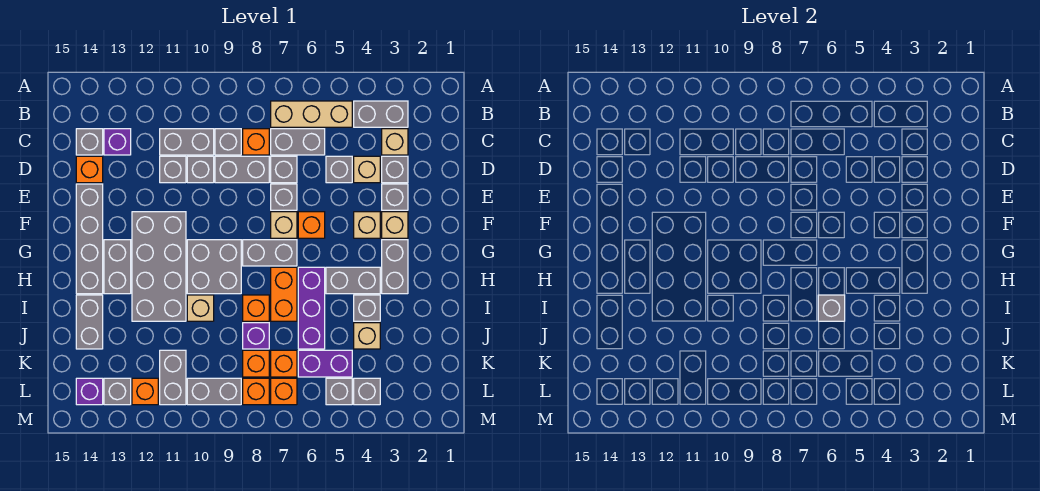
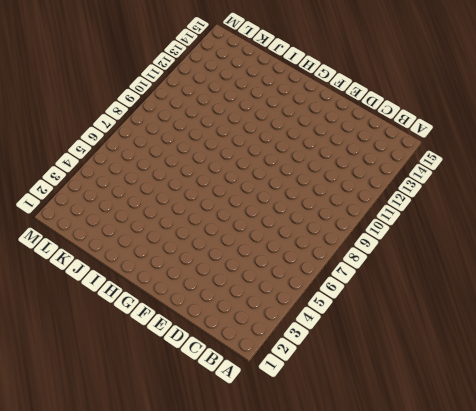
none -> grey 1x2 brick [354,101,408,127]
none -> tan 1x3 brick [271,101,352,127]
none -> tan 1x1 brick [382,129,408,155]
none -> grey 1x2 brick [271,129,325,155]

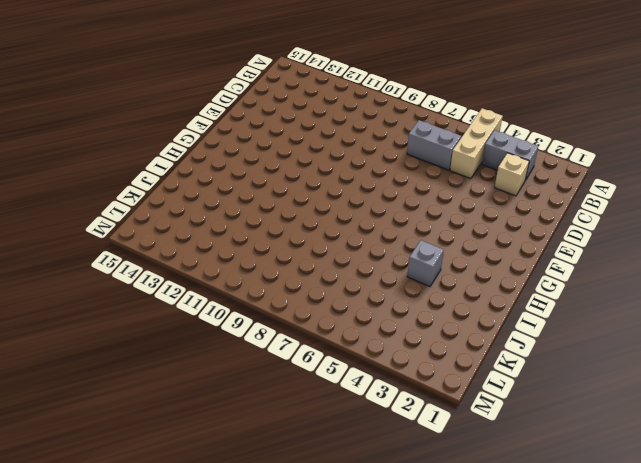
tan 1x3 brick [450,108,503,179] -> tan 1x3 brick turned to [271,101,352,127]
none -> orange 1x1 brick [243,129,269,155]
none -> grey 1x1 brick [215,129,241,155]
none -> grey 1x2 brick [160,129,214,155]
none -> purple 1x1 brick [104,129,131,155]

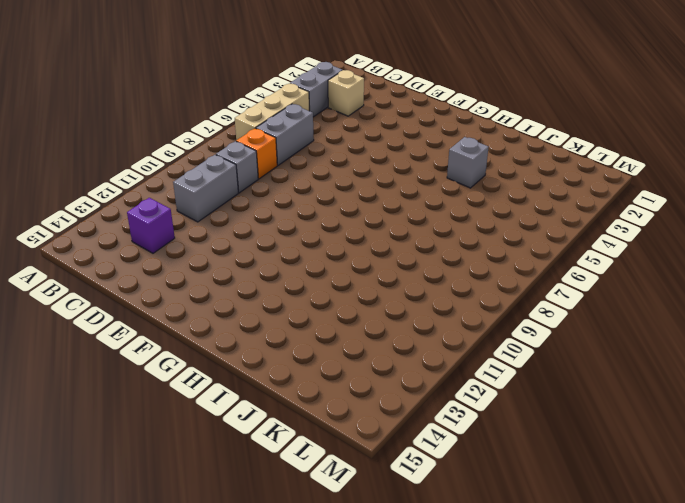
none -> grey 1x1 brick [76,129,103,155]
none -> grey 1x1 brick [382,156,408,183]
none -> tan 1x1 brick [354,156,380,183]
none -> grey 1x1 brick [326,156,352,183]

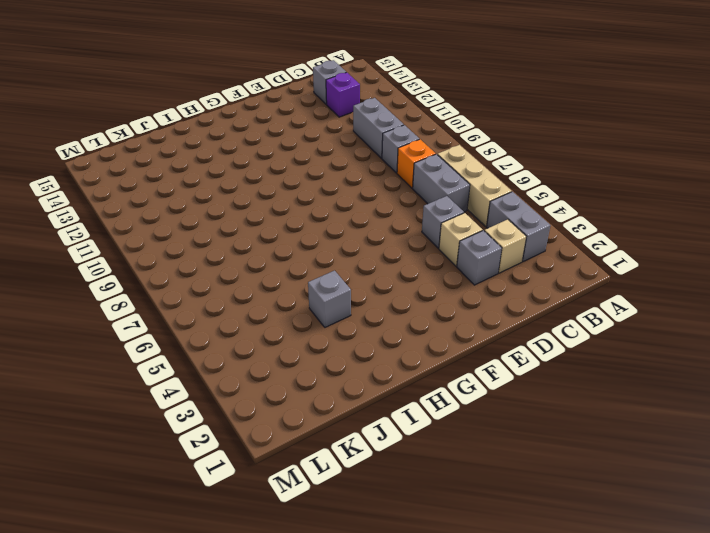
none -> grey 1x1 brick [271,156,297,183]
none -> grey 1x2 brick [215,156,269,183]
none -> grey 1x1 brick [187,156,214,183]
none -> grey 1x1 brick [160,156,186,183]

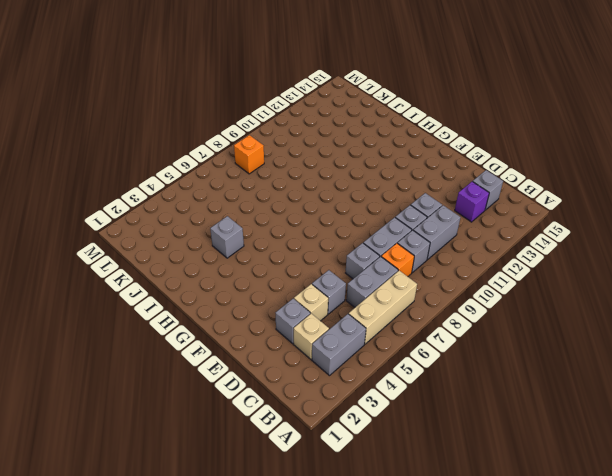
none -> orange 1x1 brick [76,156,103,183]
none -> grey 1x1 brick [382,184,408,210]
none -> grey 1x1 brick [271,184,297,210]
none -> grey 1x4 brick [76,184,103,294]

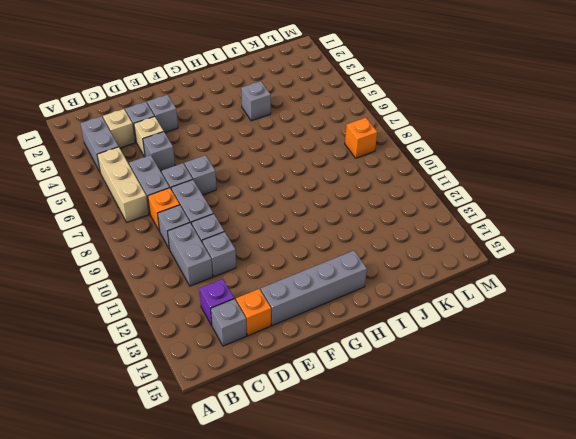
none -> tan 1x1 brick [382,212,408,238]
none -> tan 1x1 brick [354,212,380,238]
none -> orange 1x1 brick [298,212,325,238]
none -> tan 1x1 brick [271,212,297,238]

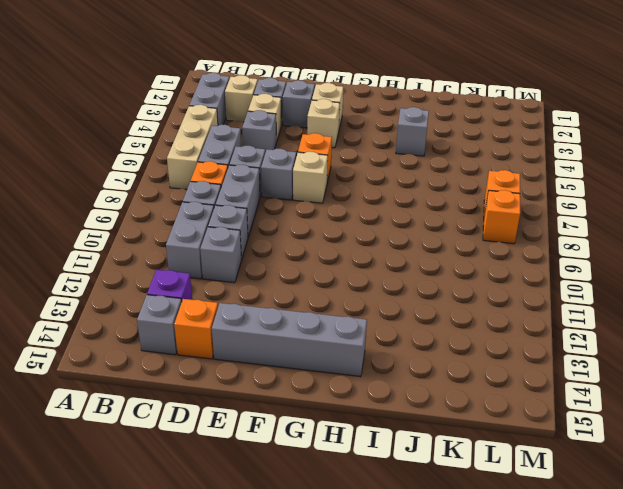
none -> grey 2x4 brick [132,212,186,321]
none -> grey 1x2 brick [382,240,408,294]
none -> grey 1x2 brick [243,240,297,266]
none -> grey 2x2 brick [187,240,241,294]

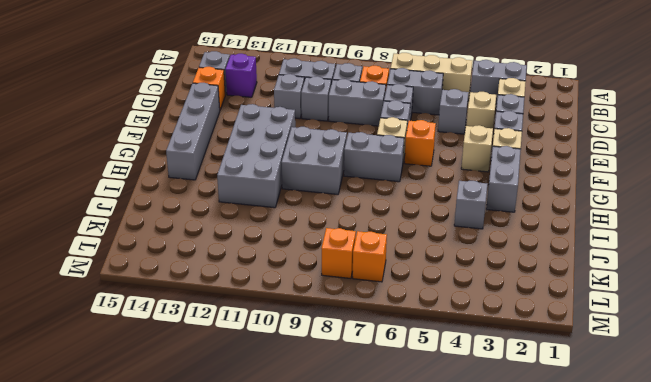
none -> grey 1x2 brick [104,240,131,294]
none -> grey 1x2 brick [326,267,380,294]
none -> purple 1x3 brick [298,267,325,349]
none -> orange 1x2 brick [271,267,297,321]

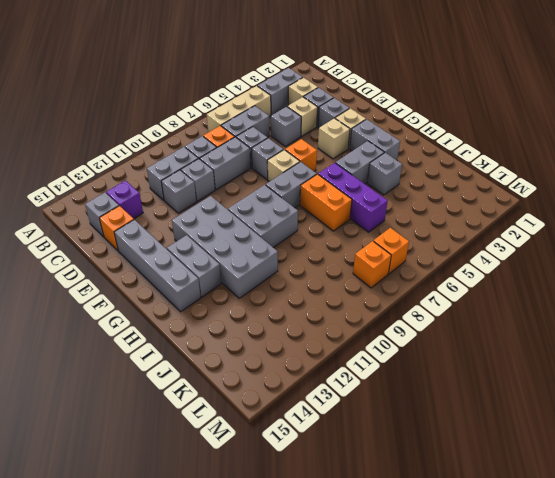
none -> orange 1x1 brick [243,295,269,321]
none -> tan 1x1 brick [187,295,214,321]
none -> grey 1x2 brick [76,295,103,349]
none -> tan 1x1 brick [354,323,380,349]

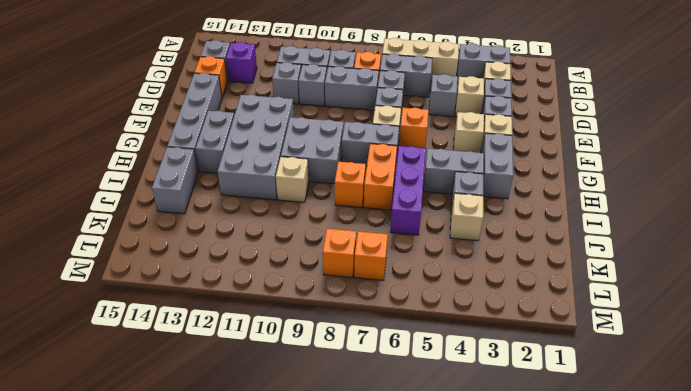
none -> purple 1x1 brick [243,323,269,349]
none -> purple 1x2 brick [298,350,352,377]
none -> orange 1x1 brick [271,350,297,377]
none -> orange 1x1 brick [243,350,269,377]

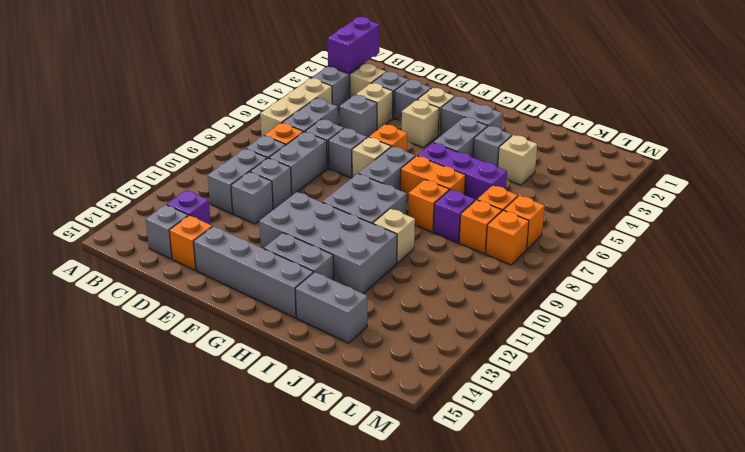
purple 1x2 brick [328,17,379,74] -> purple 1x2 brick moved to [298,350,352,377]
none -> grey 1x2 brick [160,350,186,405]
none -> grey 1x1 brick [354,378,380,405]
none -> grey 1x1 brick [326,378,352,405]
none -> grey 1x2 brick [187,378,241,405]

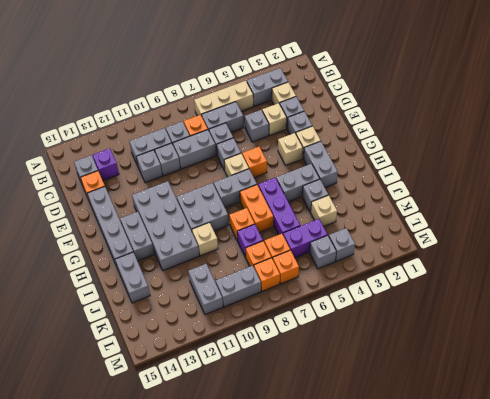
none -> orange 1x1 brick [132,378,158,405]
none -> grey 1x1 brick [104,378,131,405]
none -> purple 1x1 brick [76,378,103,405]
none -> grey 1x1 brick [818,295,845,321]

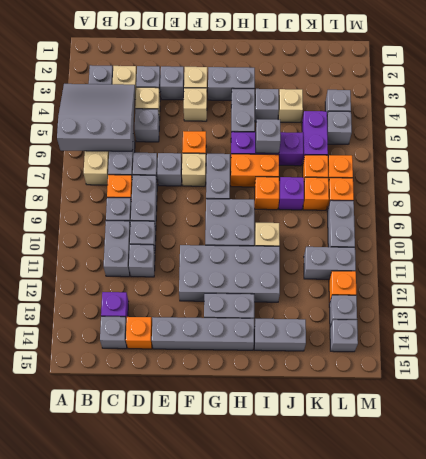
grey 3x3 slope [57,84,135,151] -> none
grey 1x1 brick [330,320,358,352] -> purple 1x1 brick [76,378,103,405]

